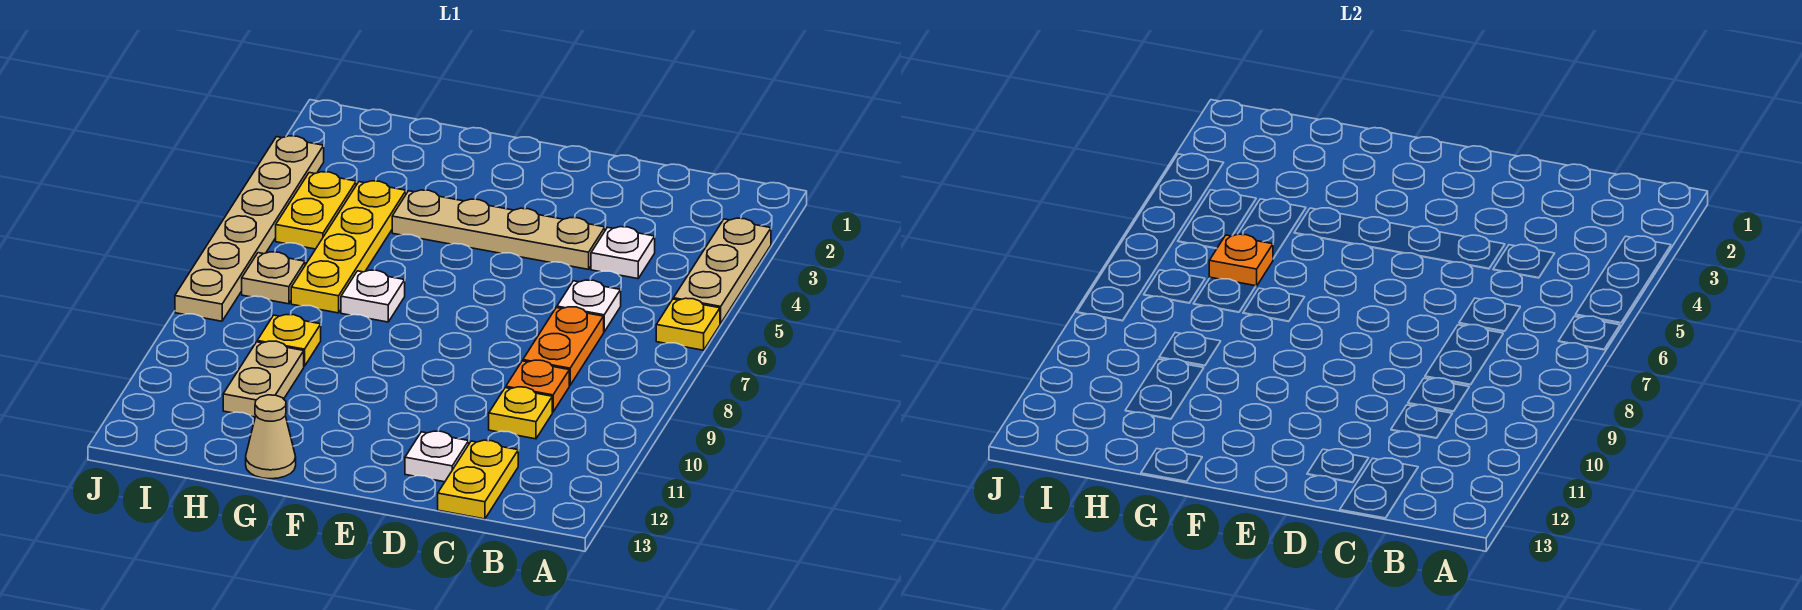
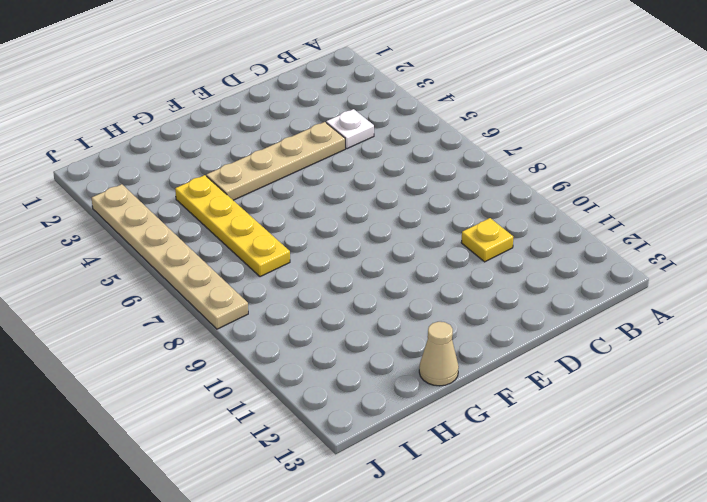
none -> tan 1x3 plate [673,218,771,324]
none -> yellow 1x1 plate [656,298,720,350]
none -> white 1x1 plate [557,280,621,332]

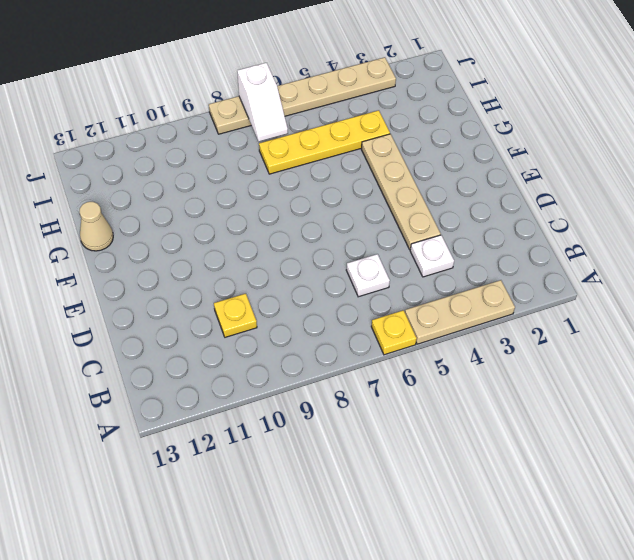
white 1x2 slope [237,63,288,142] -> none
none -> orange 1x2 plate [523,307,604,385]
none -> orange 1x1 plate [506,360,569,412]
none -> yellow 1x2 plate [438,440,518,519]

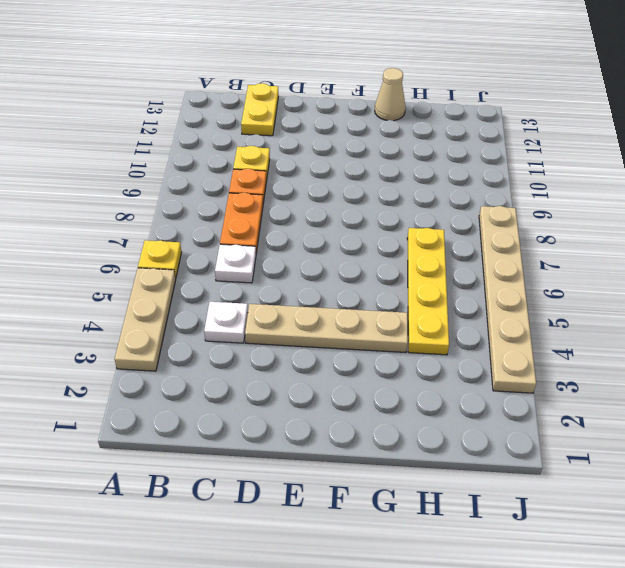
none -> white 1x1 plate [405,431,469,482]
none -> white 1x1 plate [341,270,405,322]
none -> yellow 1x1 plate [257,315,321,366]

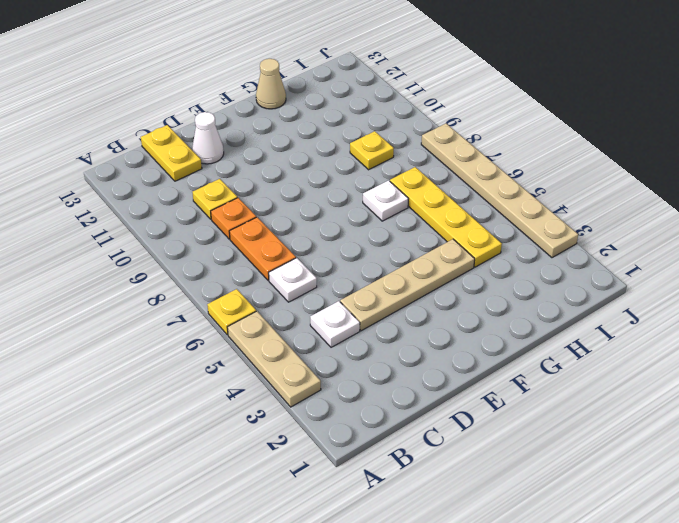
white 1x1 cone [192,112,224,164] -> white 1x1 plate [405,431,469,482]
none -> tan 1x2 plate [223,341,304,417]
none -> yellow 1x2 plate [276,172,356,249]
none -> tan 1x1 plate [242,252,305,304]

